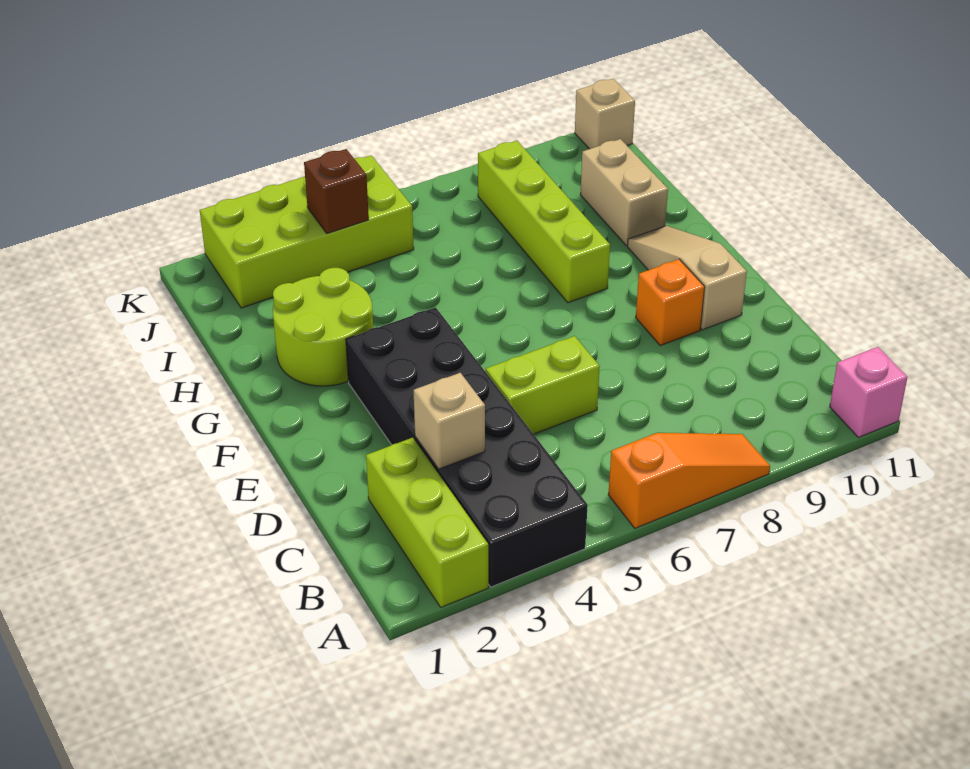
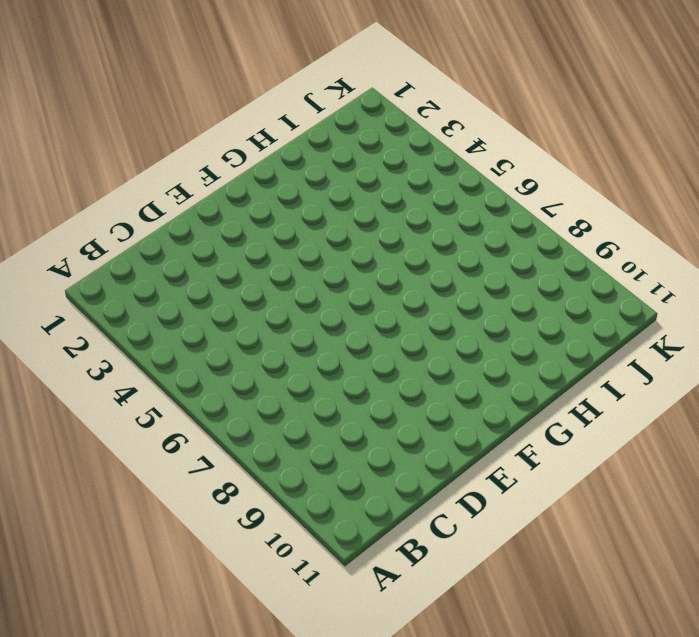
none -> lime 1x3 brick [366,438,488,607]
none -> black 2x6 brick [346,307,588,587]
none -> orange 1x3 slope [608,433,770,528]

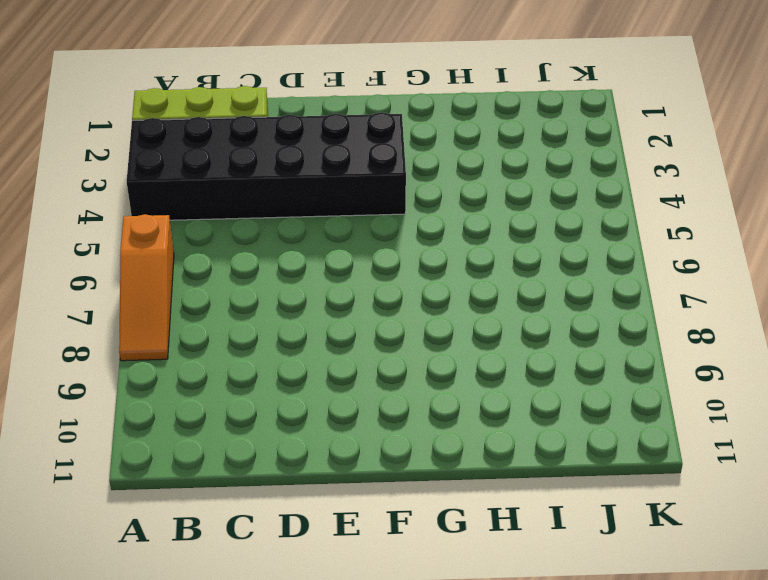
none -> pink 1x1 brick [830,347,907,437]
none -> lime 1x2 brick [486,336,600,434]
none -> orange 1x1 brick [636,259,705,346]

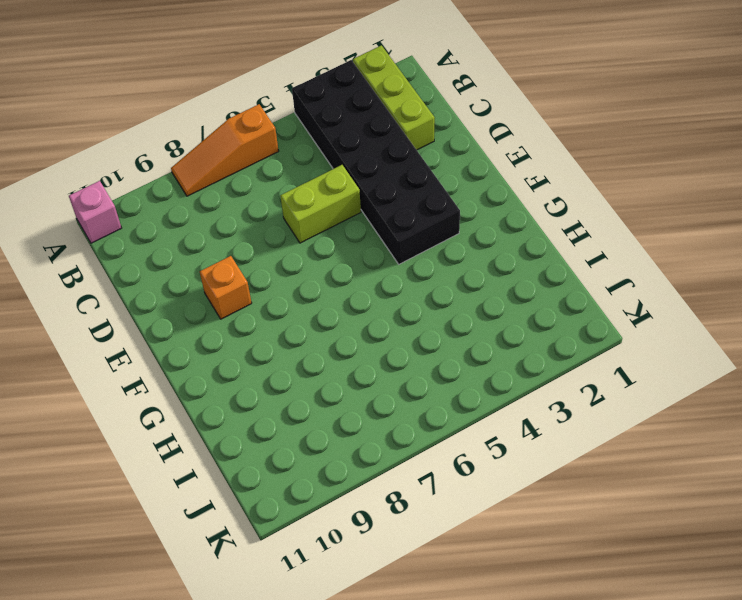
none -> tan 1x3 slope [628,226,747,330]
none -> lime 2x2 round brick [273,268,373,386]
none -> lime 1x4 brick [478,141,610,303]

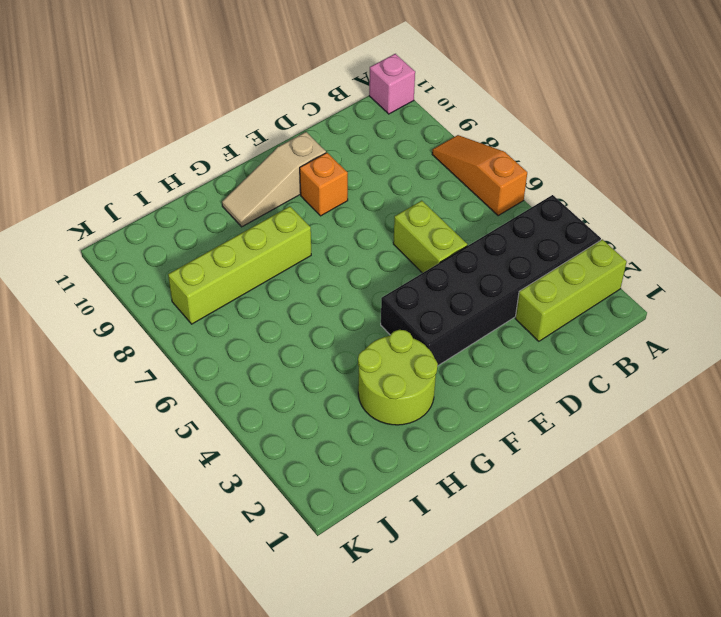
none -> tan 1x2 brick [580,139,668,246]
none -> lime 2x4 brick [200,155,414,308]
none -> tan 1x1 brick [575,79,635,149]

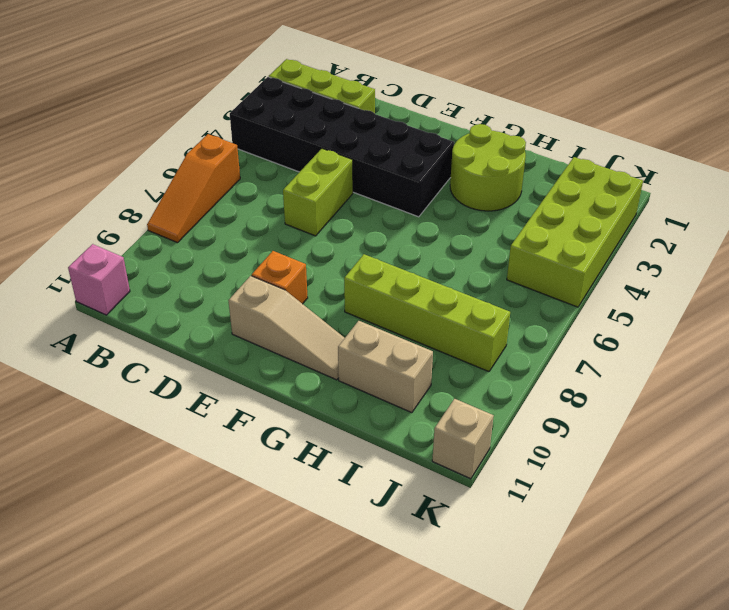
none -> tan 1x1 brick [414,373,485,469]
none -> brown 1x1 brick [304,149,369,233]

